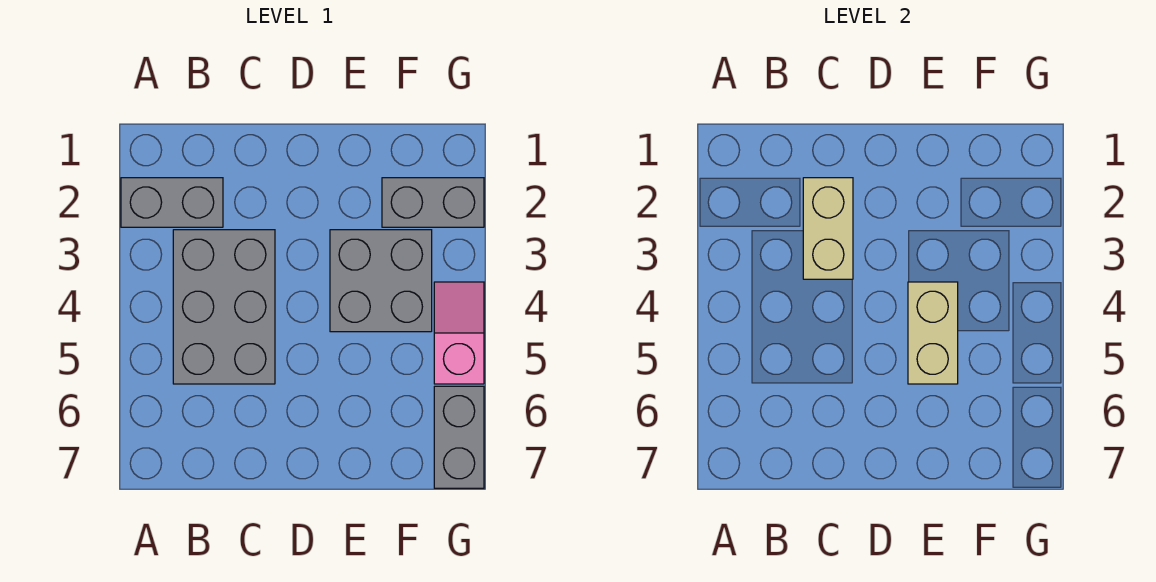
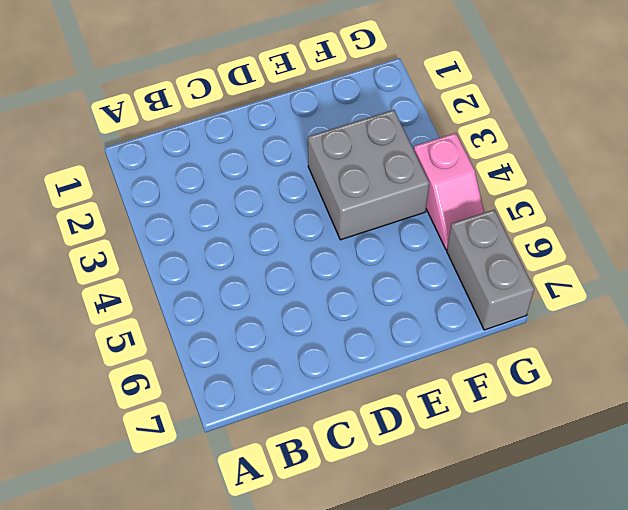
pink 1x2 slope [414,133,484,250] -> pink 1x2 slope turned to [434,282,484,384]
none -> grey 1x2 brick [121,178,223,227]
none -> grey 2x3 brick [173,230,275,384]

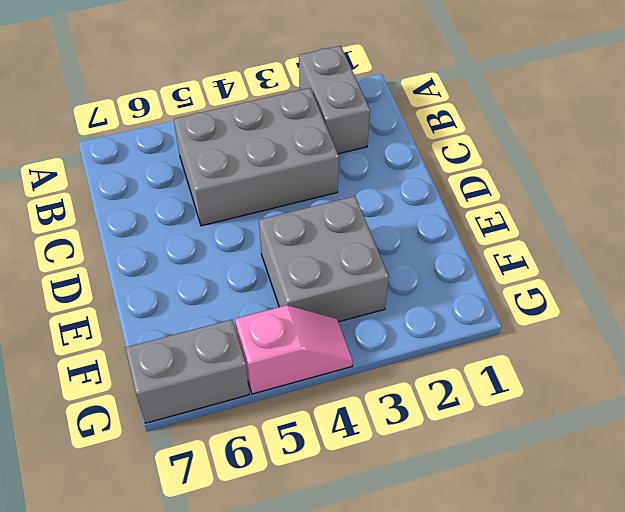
none -> grey 1x2 brick [382,178,484,227]
none -> tan 1x2 brick [803,178,853,279]

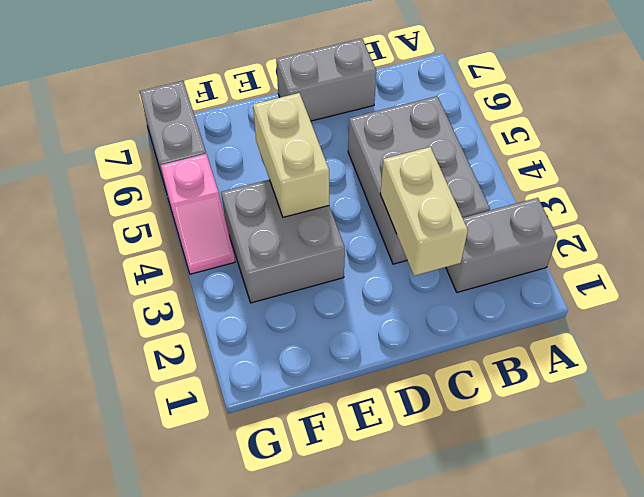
grey 1x2 brick [276,38,376,121] -> grey 1x2 brick moved to [382,178,484,227]

